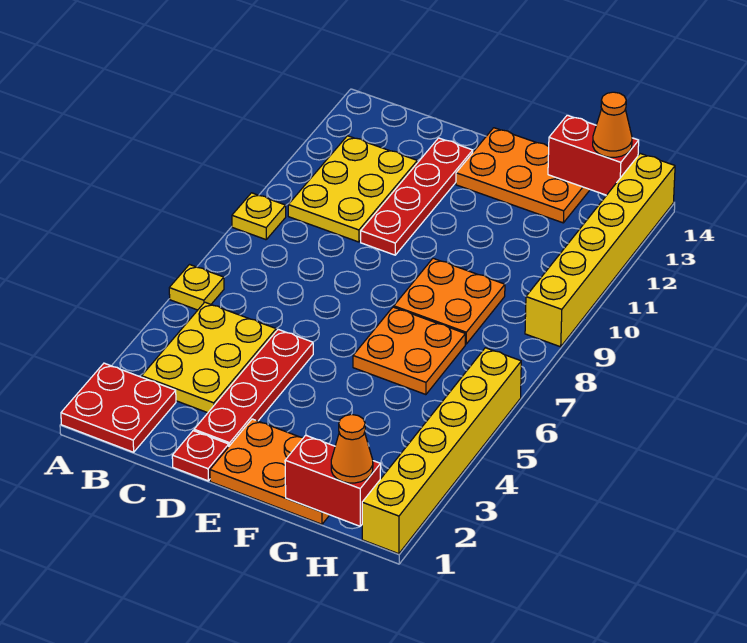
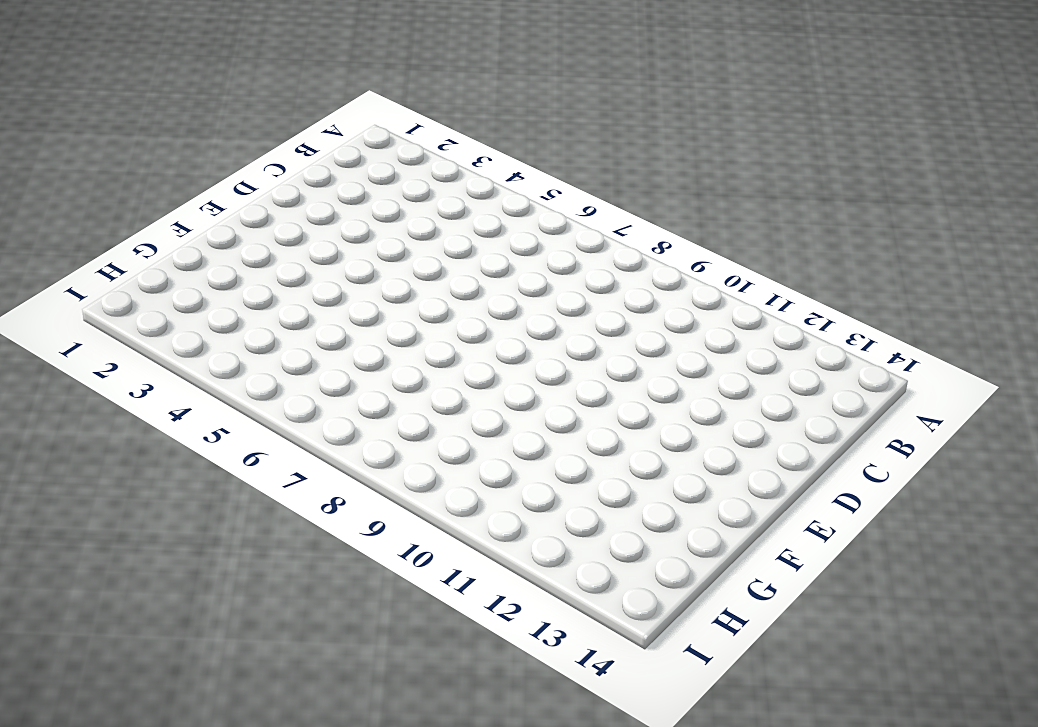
none -> red 2x2 plate [61,363,176,452]
none -> yellow 1x1 plate [169,265,224,310]
none -> yellow 1x1 plate [232,193,286,240]

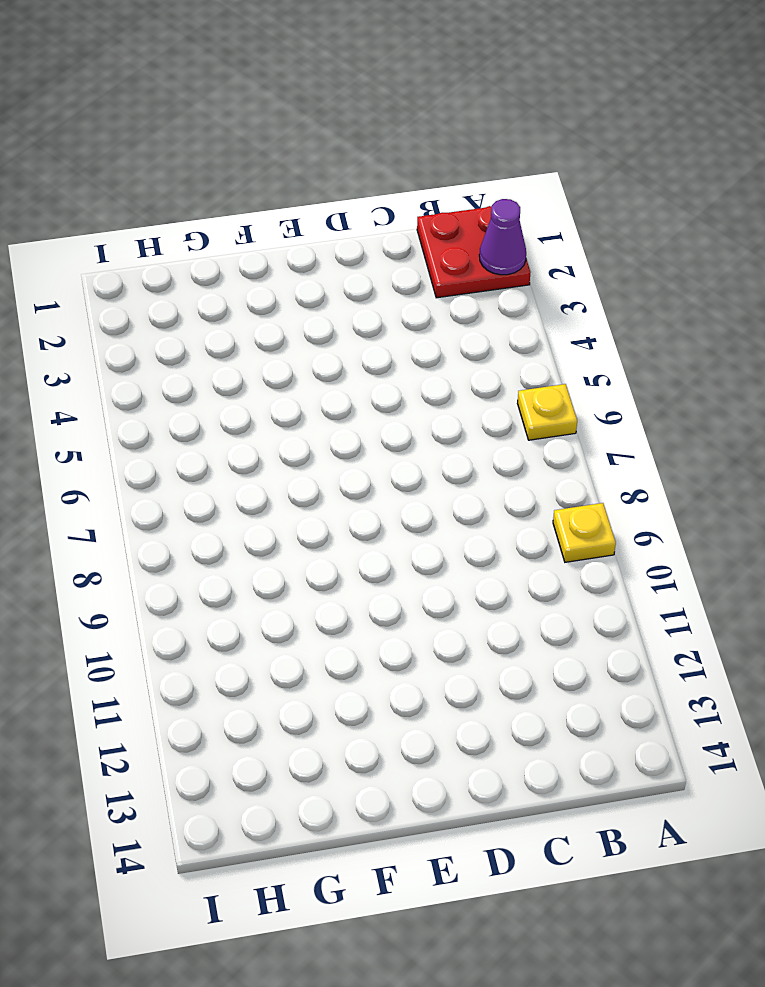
purple 1x1 cone [479,199,526,275] -> none
none -> yellow 2x3 plate [142,302,276,413]
none -> yellow 2x3 plate [288,136,417,242]
none -> red 1x1 plate [172,431,229,481]

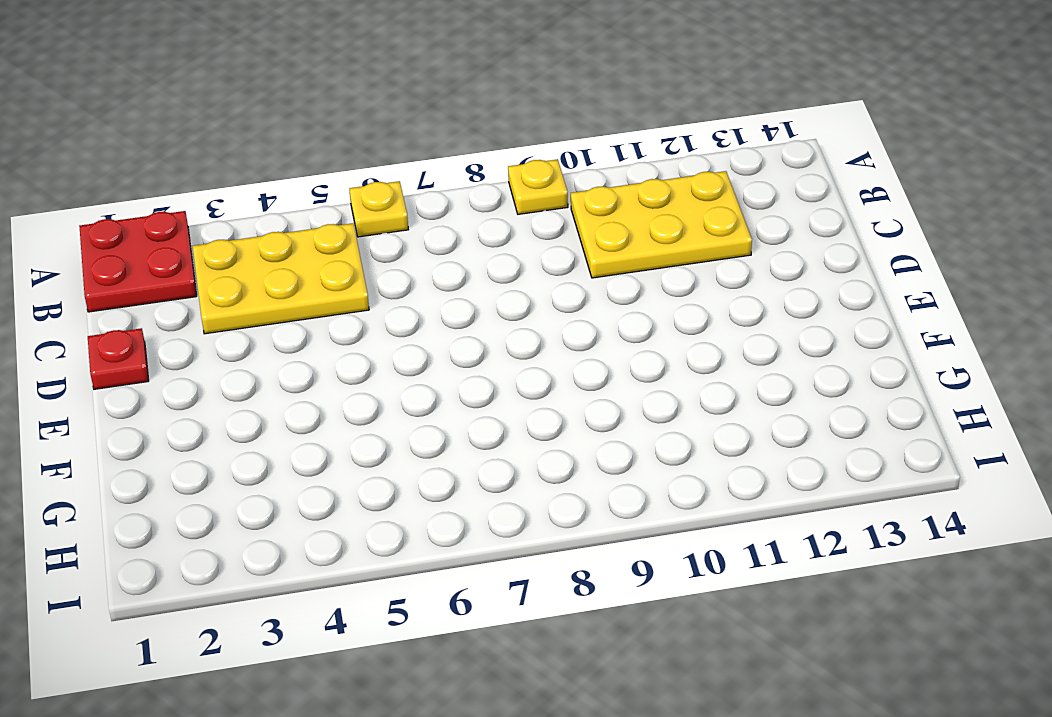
none -> red 1x4 plate [194,329,313,446]
none -> red 1x4 plate [361,138,473,255]
none -> orange 2x3 plate [210,419,329,524]

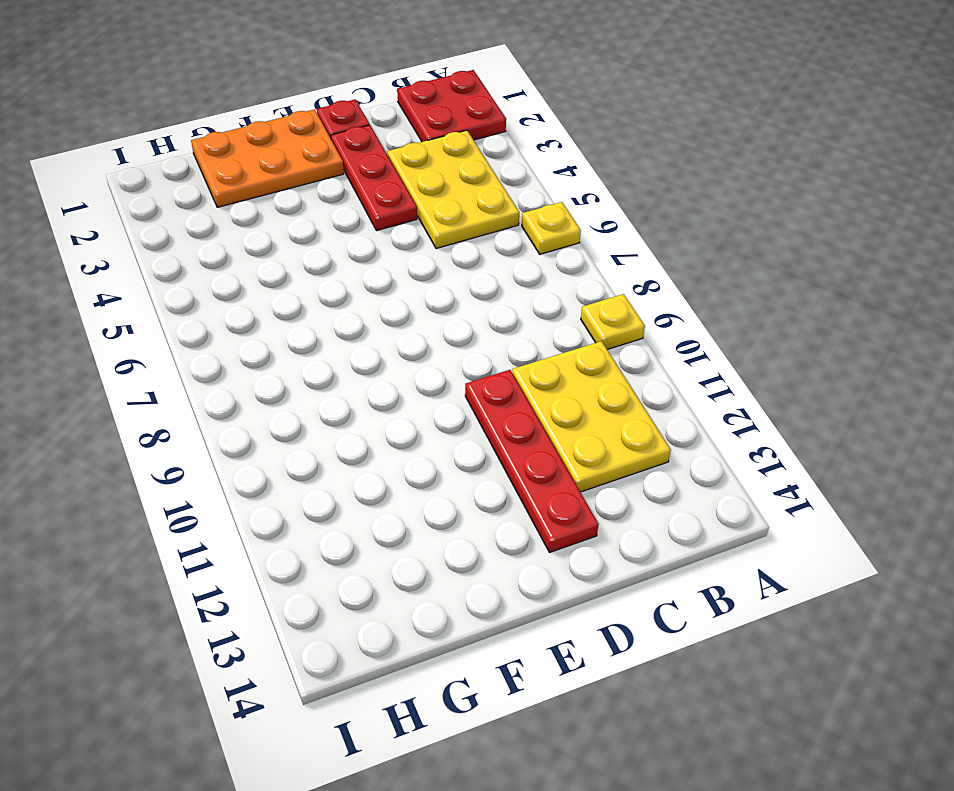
red 1x3 plate [331,125,417,231] -> red 1x4 plate [194,329,313,446]
none -> orange 2x3 plate [456,128,590,223]
none -> orange 2x2 plate [353,307,465,395]
none -> orange 2x2 plate [394,258,505,344]

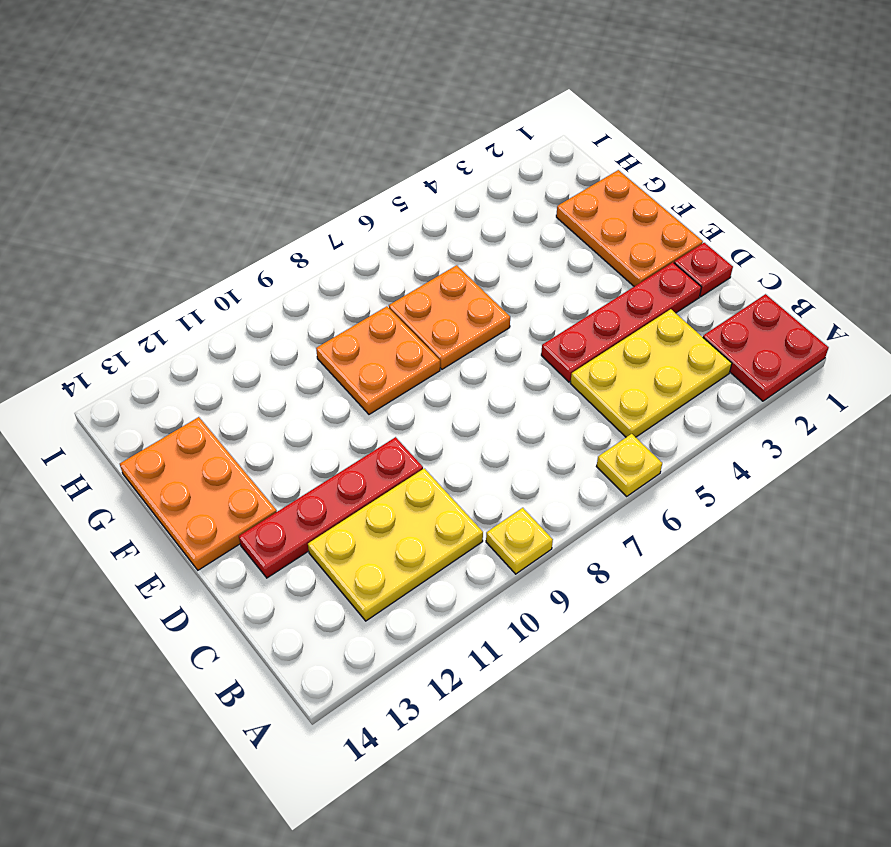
none -> yellow 1x6 brick [362,348,521,554]
none -> yellow 1x6 brick [525,154,675,347]
none -> red 1x2 brick [285,435,381,526]

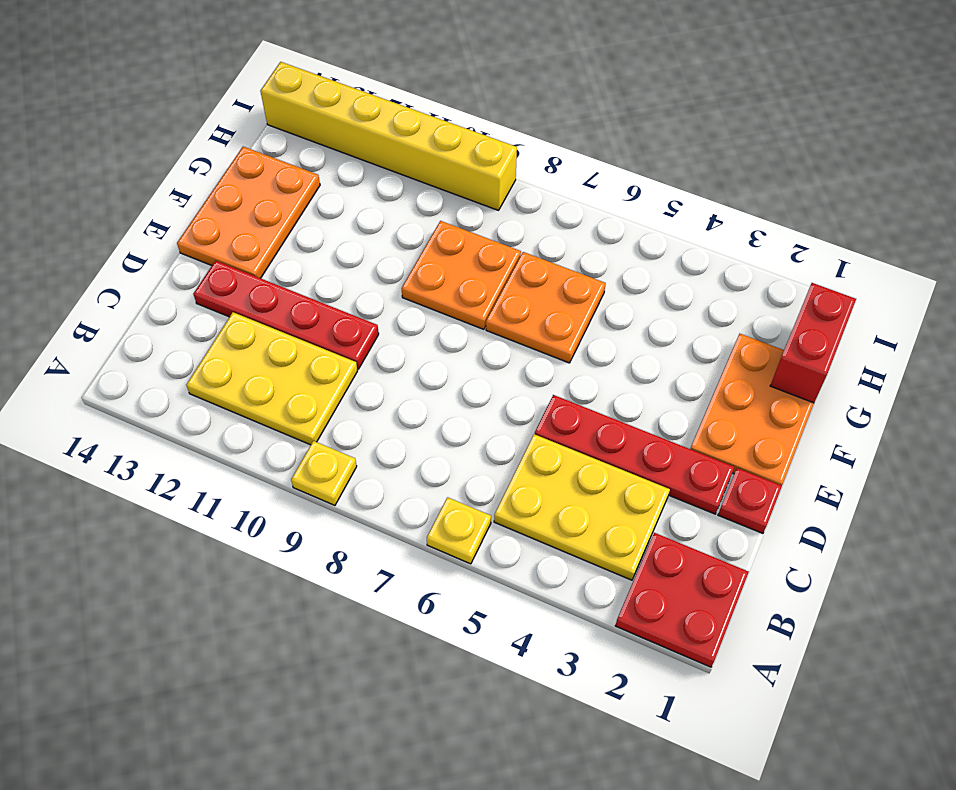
none -> yellow 1x6 brick [362,348,521,554]
none -> red 1x2 brick [548,115,639,195]
none -> orange 1x1 cone [331,415,373,483]

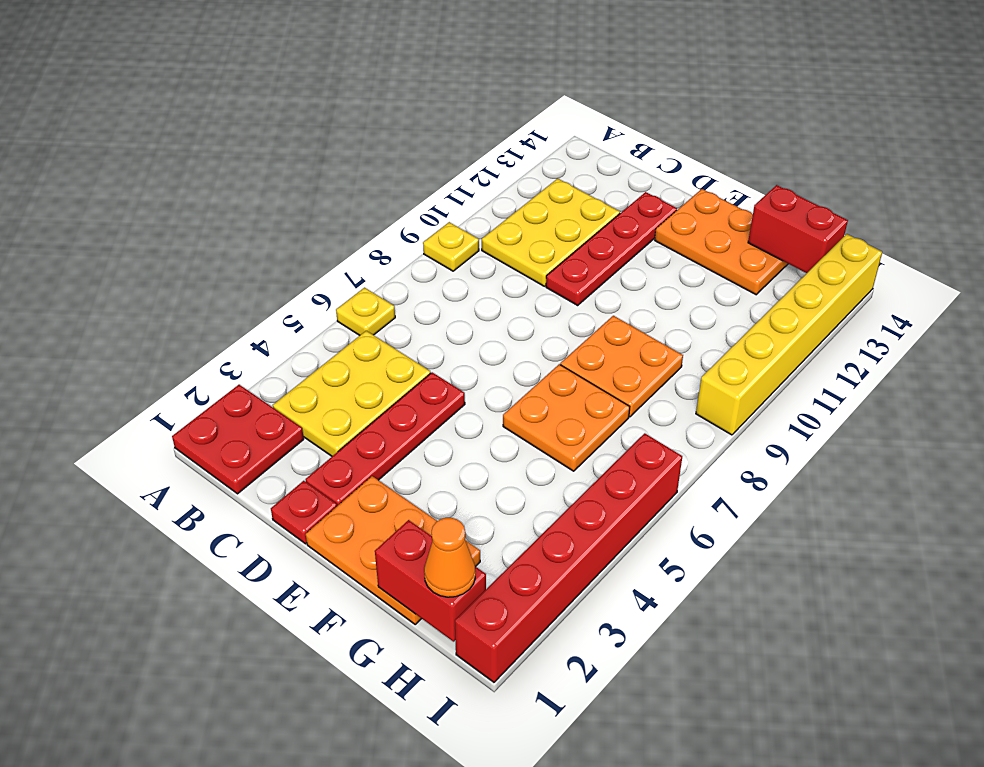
red 1x6 brick [455,433,682,682] -> yellow 1x6 brick [362,348,521,554]
none -> orange 1x1 cone [593,92,632,157]

